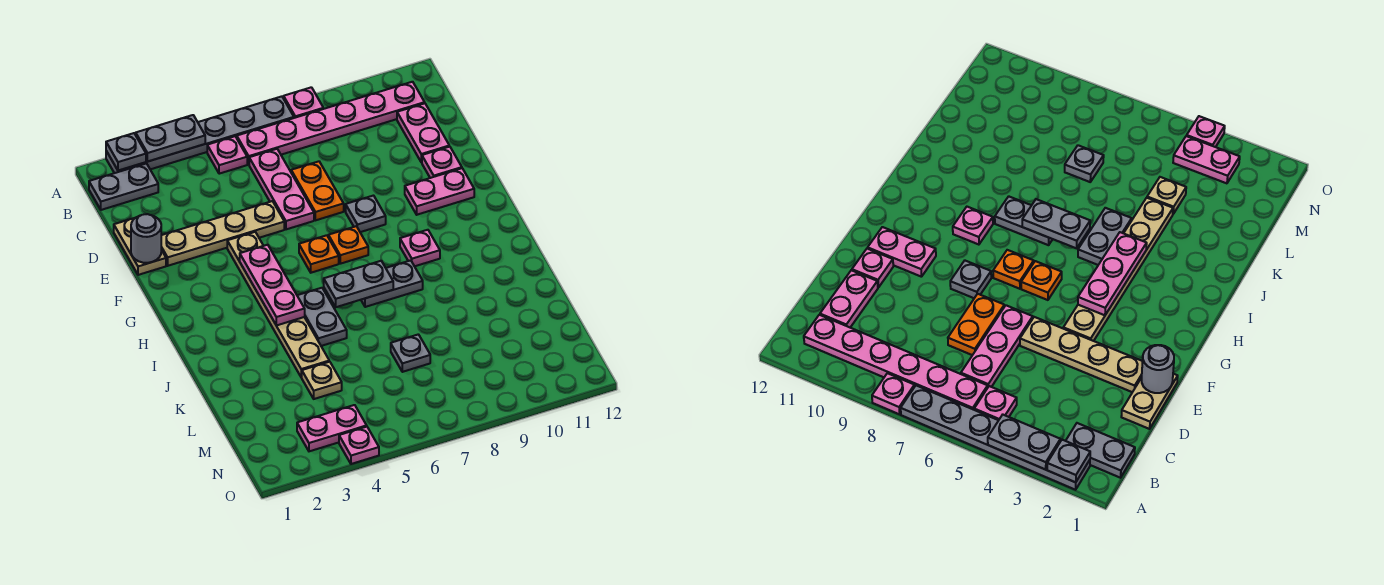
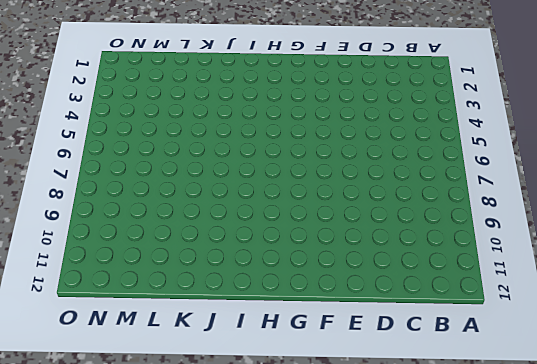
none -> grey 1x6 plate [106,96,294,173]
none -> pink 1x1 plate [284,87,323,118]
none -> grey 1x2 plate [89,163,158,210]

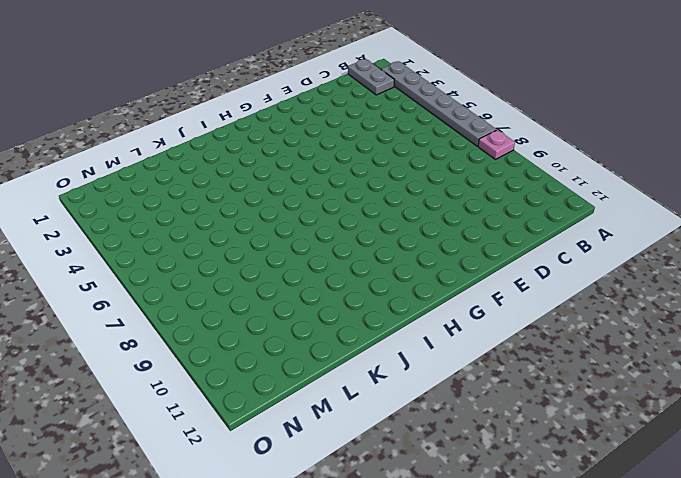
none -> pink 1x1 plate [207,136,247,174]
none -> pink 1x6 plate [237,82,425,164]
none -> pink 1x3 plate [249,149,314,229]

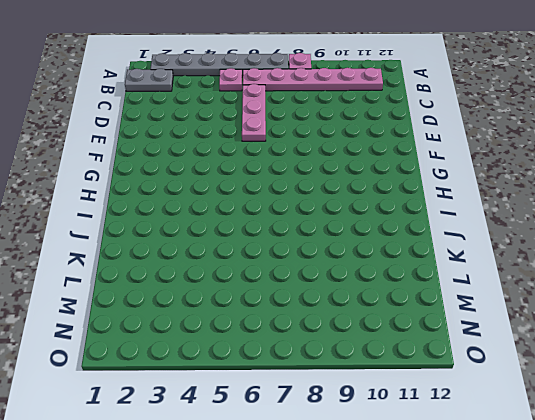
none -> pink 1x2 plate [397,103,449,162]
none -> tan 1x2 plate [114,218,166,275]
none -> orange 1x2 plate [291,161,344,220]

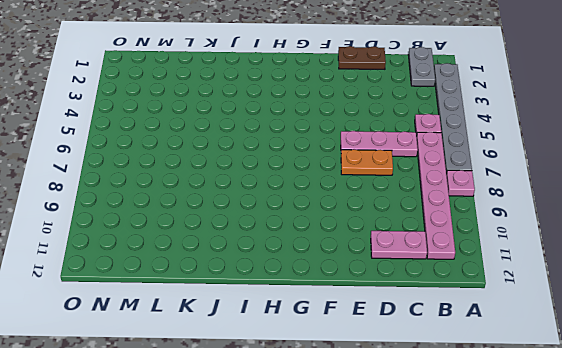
brown 1x2 plate [338,46,386,69] -> tan 1x2 plate [114,218,166,275]
none -> tan 1x4 plate [161,201,284,266]
none -> pink 1x1 plate [422,147,462,178]
none -> tan 1x6 plate [227,232,329,377]

